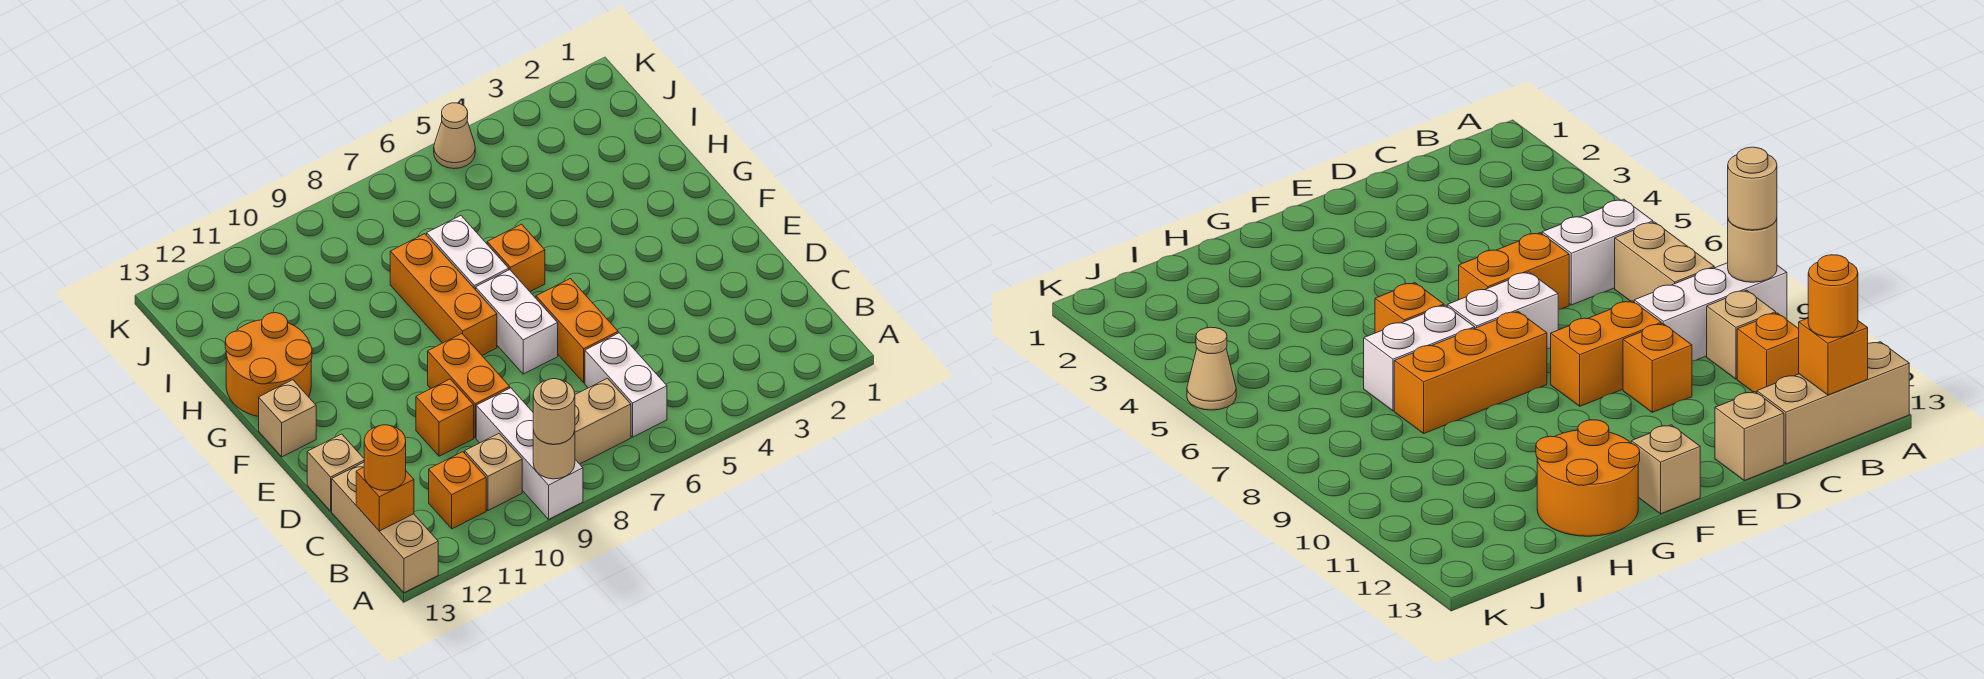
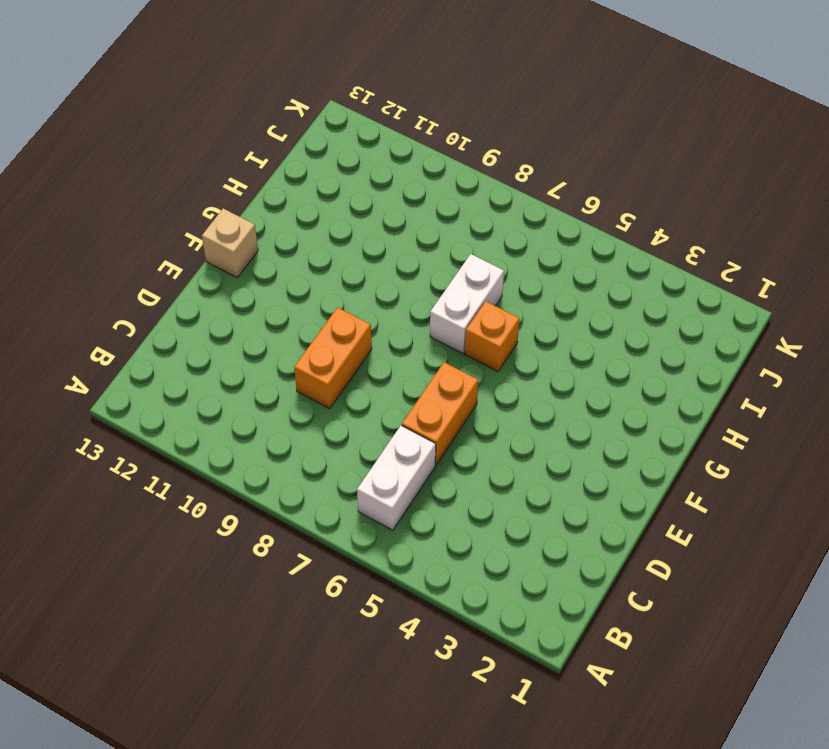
none -> white 1x3 brick [476,388,583,519]
none -> tan 1x3 brick [332,462,438,593]
none -> tan 1x2 brick [575,378,631,464]

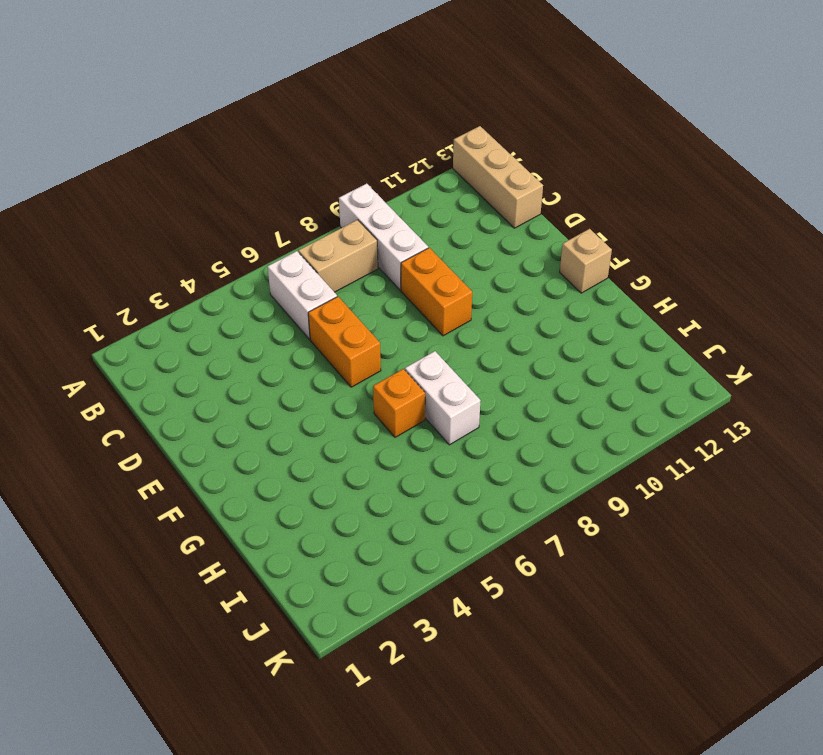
none -> tan 1x1 brick [465,434,522,510]
none -> orange 1x1 brick [429,452,486,529]
none -> orange 1x1 brick [416,379,474,456]

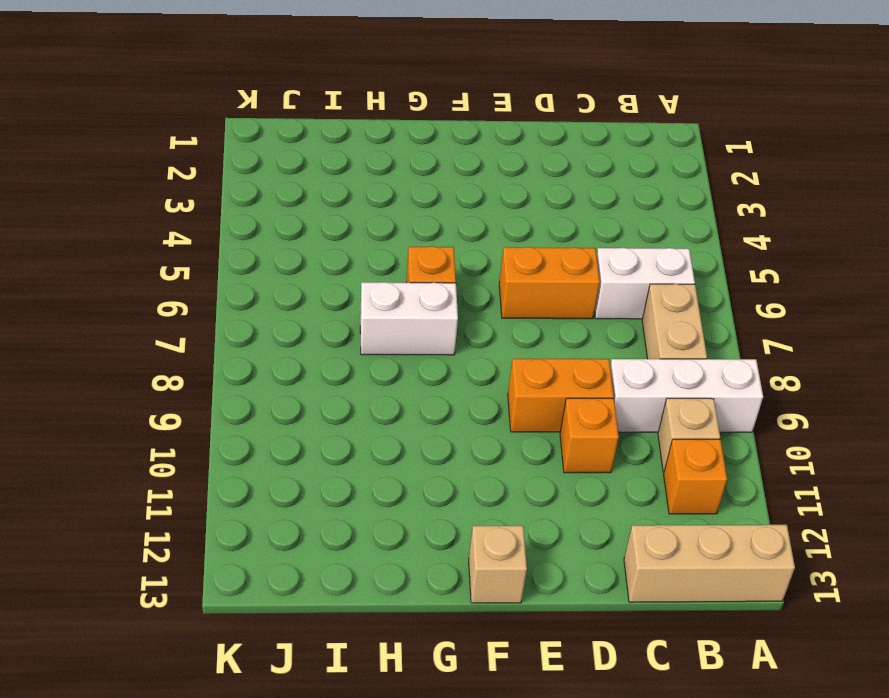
none -> tan 1x1 brick [307,434,364,511]
none -> white 1x2 brick [476,270,558,374]
none -> orange 1x3 brick [390,234,497,355]

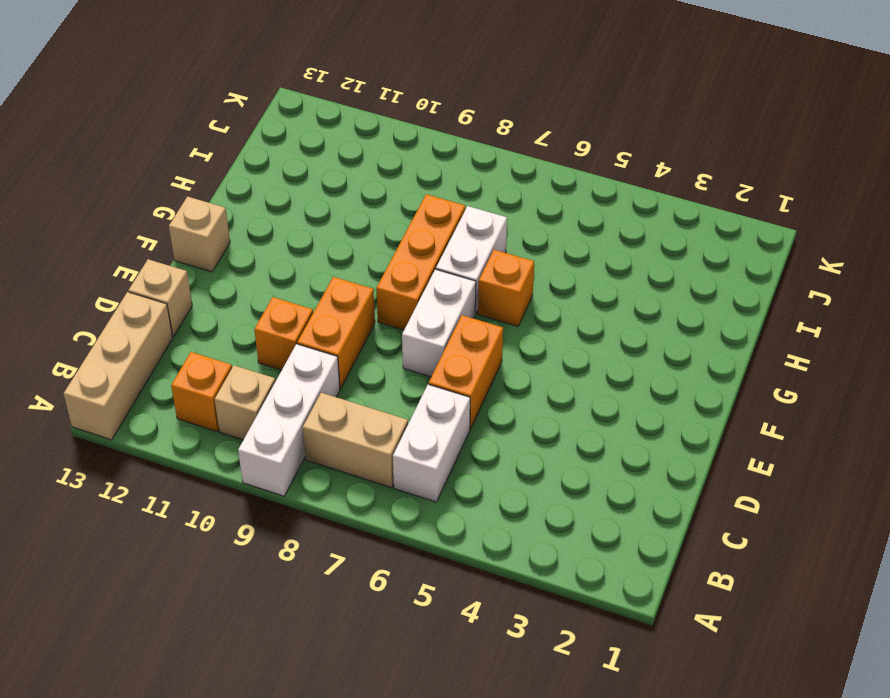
none -> orange 2x2 round brick [225,313,312,417]
none -> tan 1x1 cone [434,103,475,169]
none -> tan 1x1 round brick [533,430,575,479]

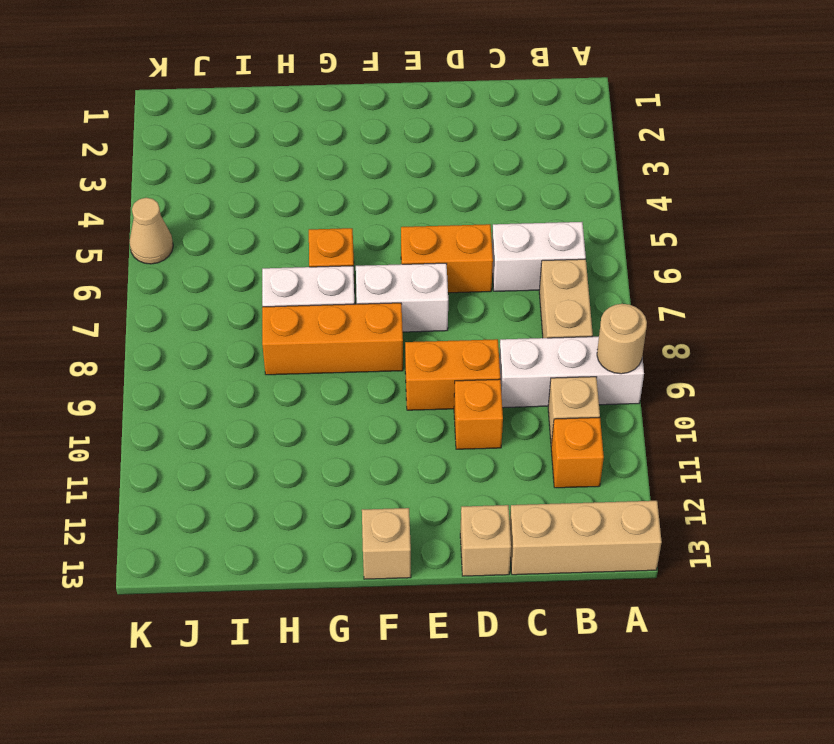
none -> orange 2x2 round brick [225,313,312,417]
none -> orange 1x1 brick [356,467,414,531]
none -> tan 1x1 round brick [533,379,575,444]

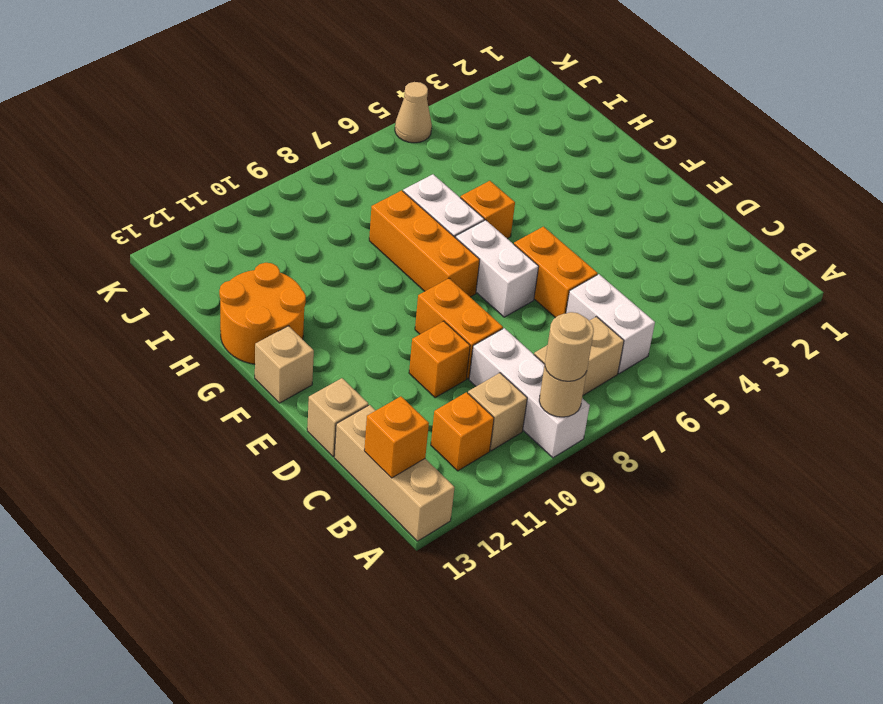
none -> orange 1x1 round brick [364,425,406,491]

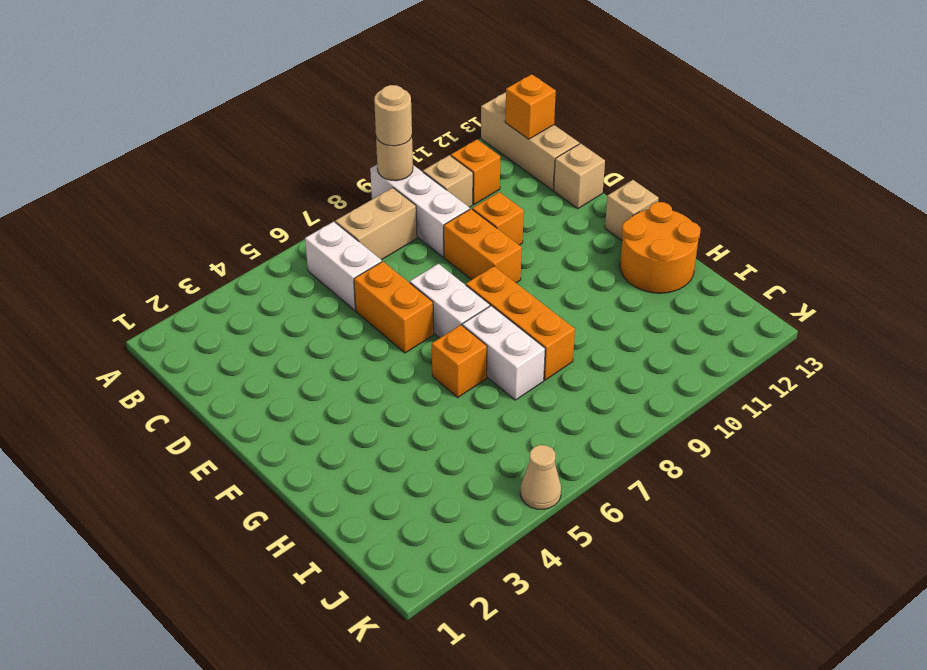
none -> orange 1x1 round brick [364,425,406,491]

